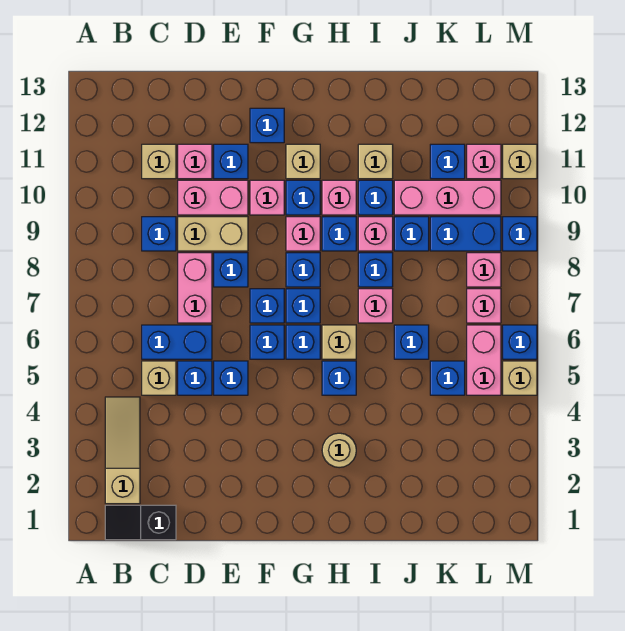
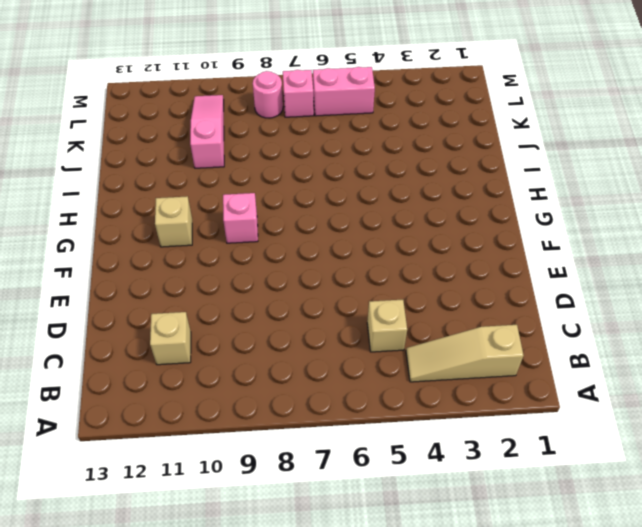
pink 1x3 slope [190,95,224,168] -> pink 1x3 brick [394,180,501,215]
pink 1x1 round brick [253,71,283,118] -> pink 1x1 brick [467,253,501,287]
none -> black 1x2 slope [105,505,176,540]
none -> blue 1x2 brick [142,325,212,359]
none -> blue 1x1 brick [142,217,176,251]
none -> blue 1x1 brick [178,361,212,395]

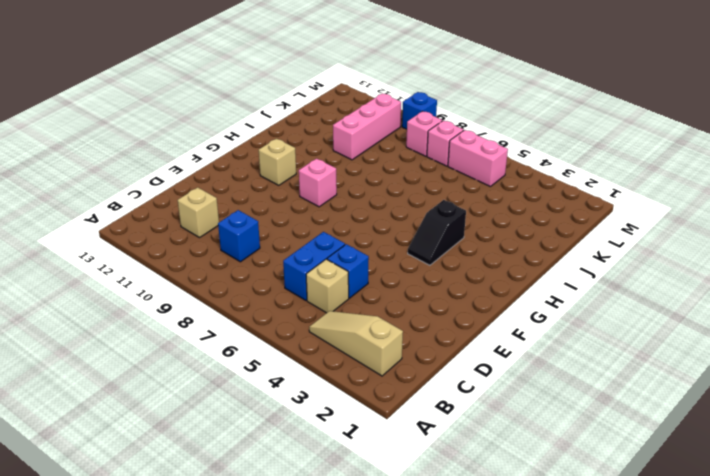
black 1x2 slope [408,200,466,265] -> black 1x2 slope moved to [105,505,176,540]
none -> pink 1x2 brick [178,253,212,323]
none -> tan 1x2 brick [178,217,248,251]
none -> pink 1x2 brick [178,180,248,215]
none -> pink 1x1 brick [178,144,212,179]

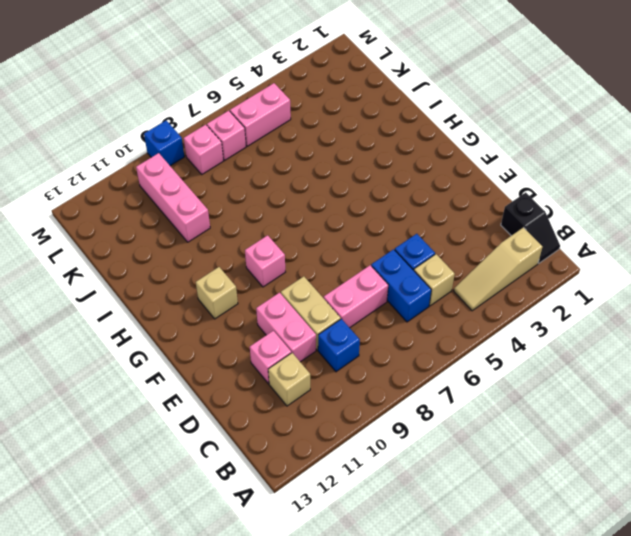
none -> blue 1x1 brick [214,361,248,395]
none -> blue 1x1 brick [214,253,248,287]
none -> blue 1x1 brick [214,144,248,179]
none -> blue 1x1 brick [250,325,284,359]

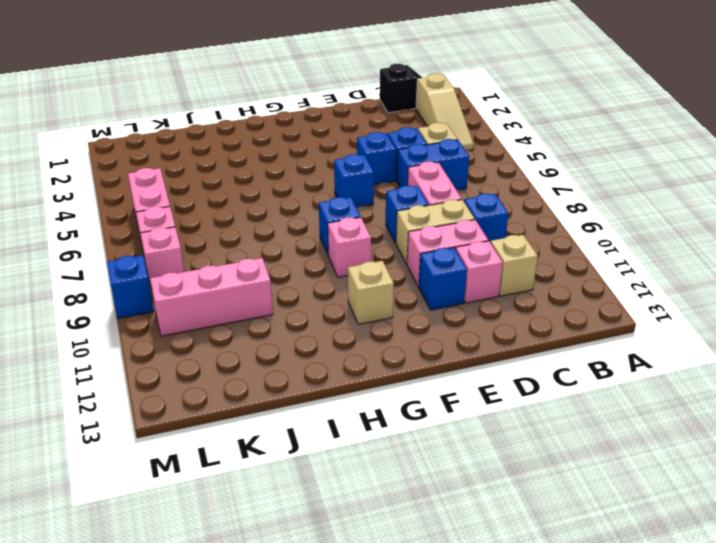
none -> blue 1x1 brick [250,289,284,323]
none -> pink 1x1 brick [250,180,284,215]
none -> blue 1x1 brick [250,108,284,143]
none -> blue 1x1 brick [286,325,320,359]

